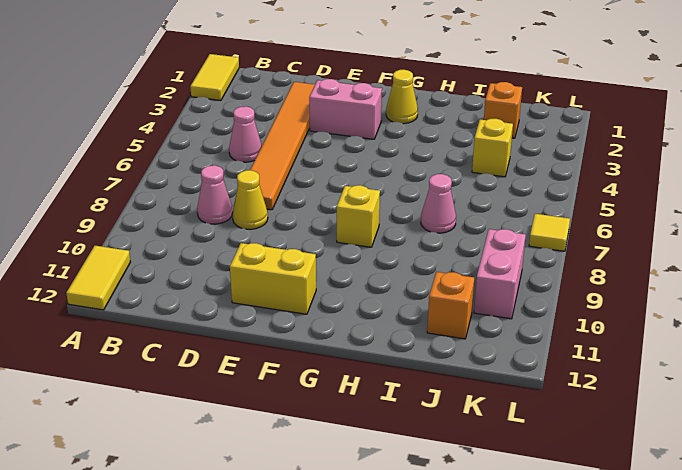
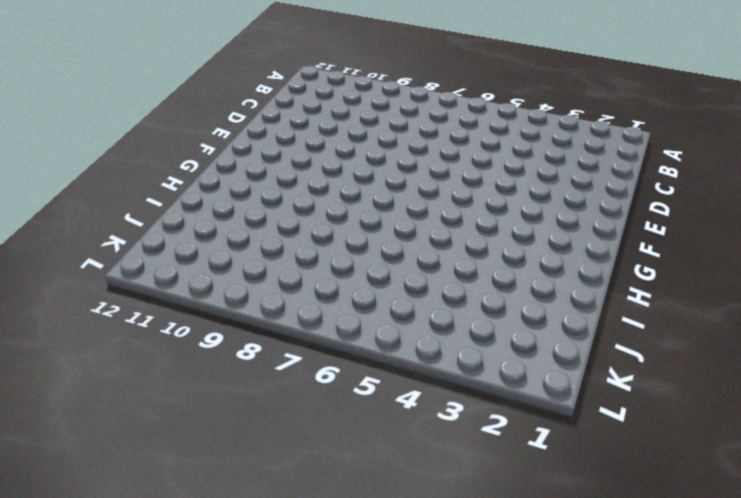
none -> yellow 1x2 tile [190,54,239,101]
none -> yellow 1x2 tile [66,246,130,310]
none -> pink 1x1 cone [229,106,262,162]

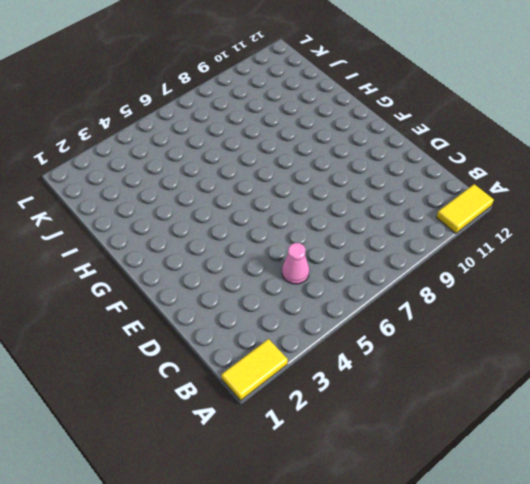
none -> pink 1x1 cone [197,165,233,224]
none -> orange 1x6 tile [250,82,315,210]
none -> yellow 1x1 cone [232,170,268,229]

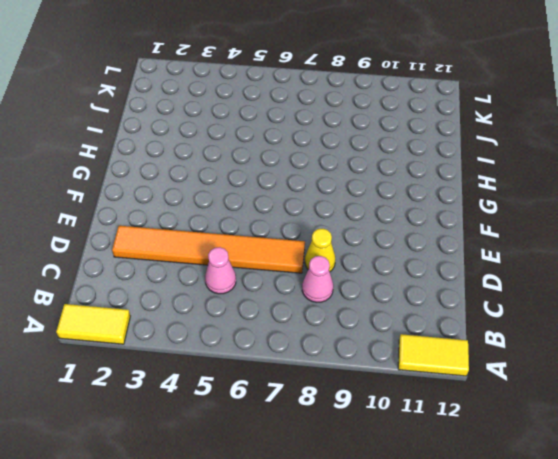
none -> pink 1x2 brick [309,79,382,139]
none -> yellow 1x2 brick [230,243,316,314]
none -> yellow 1x1 cone [386,70,418,124]

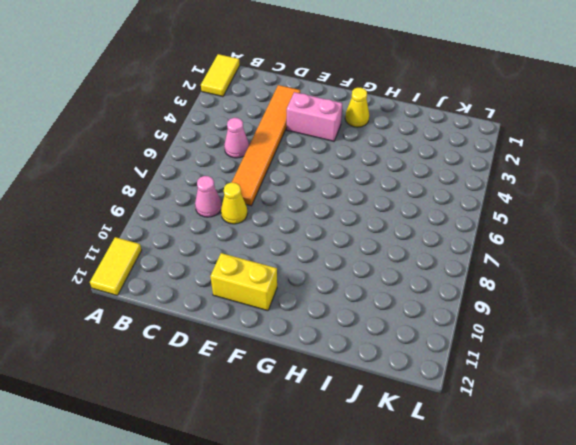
none -> yellow 1x1 brick [337,185,380,247]
none -> pink 1x1 cone [421,174,456,233]
none -> orange 1x1 brick [484,82,522,138]

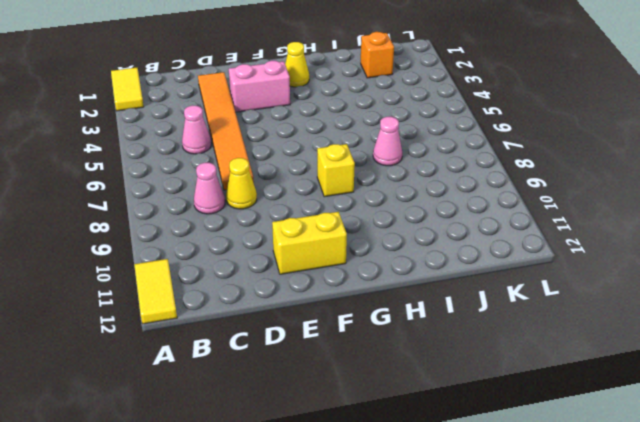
none -> yellow 1x1 brick [472,119,513,177]
none -> orange 1x1 brick [427,272,474,339]
none -> pink 1x2 brick [474,229,526,319]

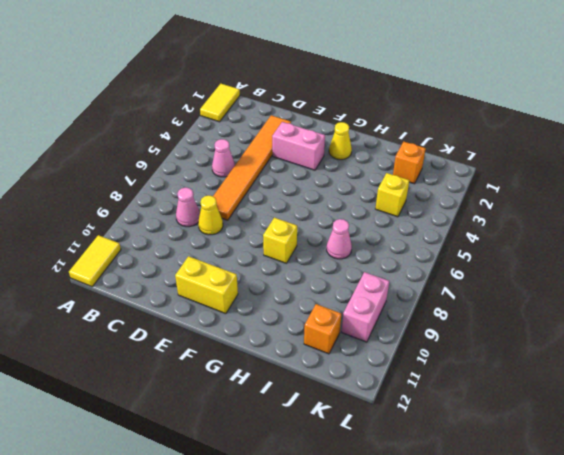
none -> yellow 1x1 tile [529,214,570,251]

